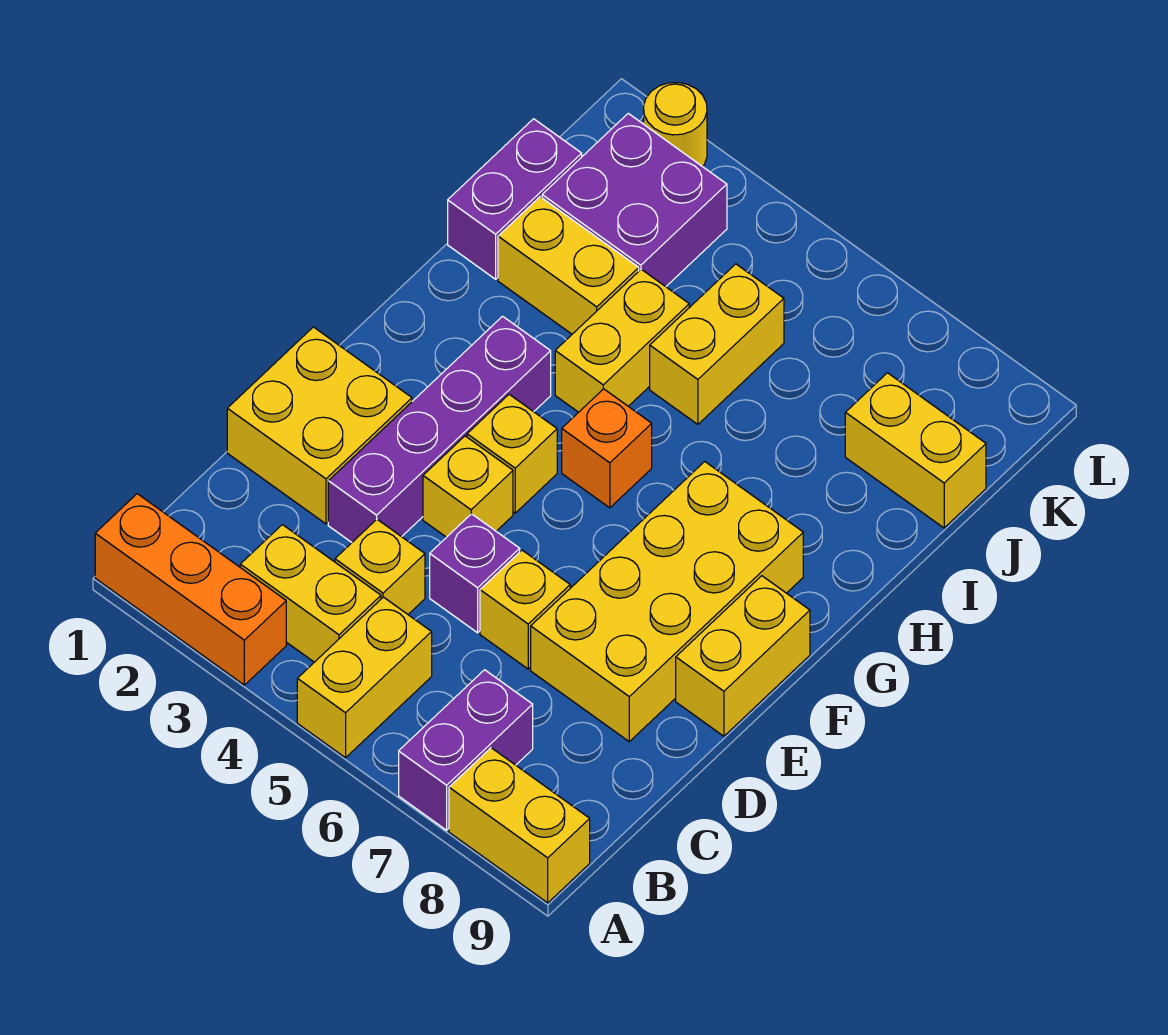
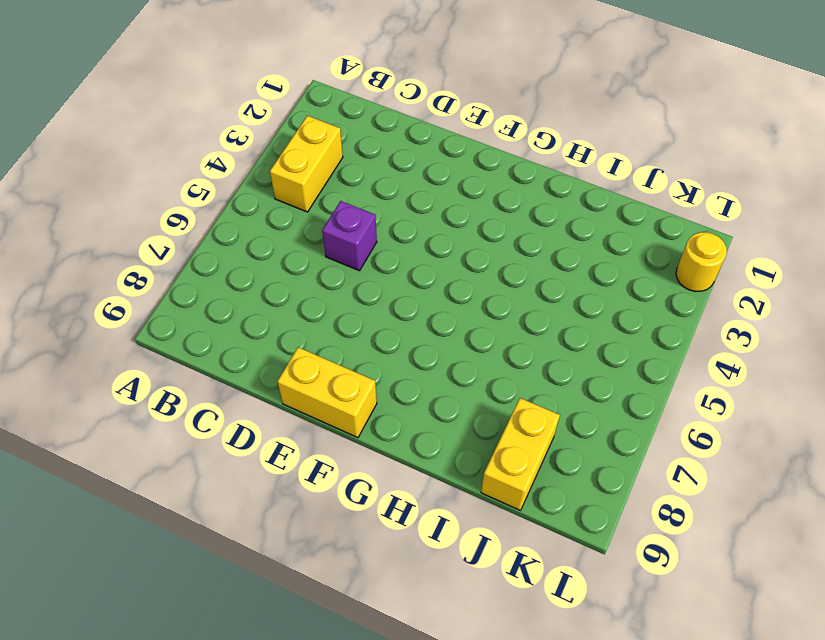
none -> orange 1x3 brick [95,494,286,685]
none -> yellow 1x2 brick [297,597,432,758]
none -> purple 1x2 brick [399,670,533,830]

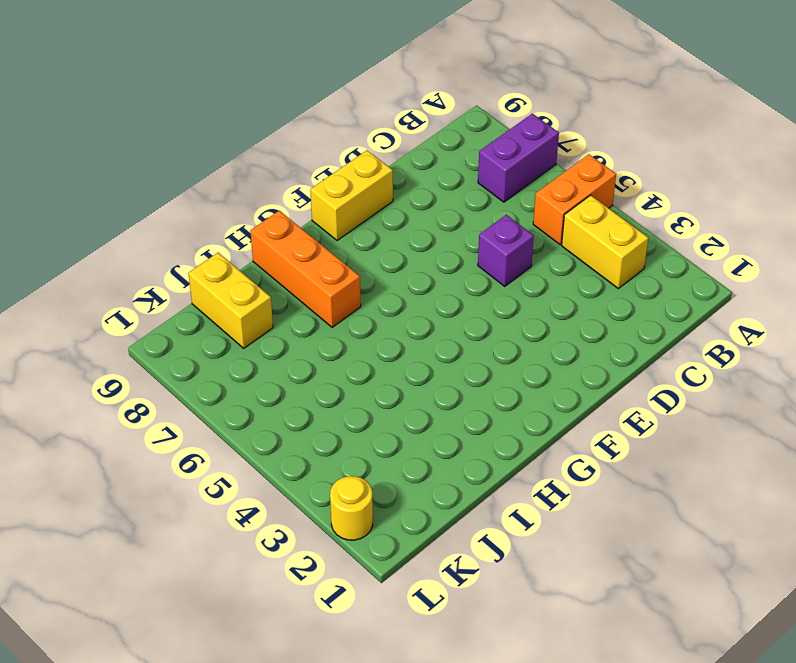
orange 1x2 brick [533,154,616,245] -> yellow 1x2 brick [297,597,432,758]
orange 1x3 brick [250,211,361,327] -> orange 1x3 brick moved to [95,494,286,685]
none -> yellow 1x2 brick [449,748,590,903]
none -> yellow 1x1 brick [335,519,425,614]
none -> yellow 2x2 brick [227,327,412,524]

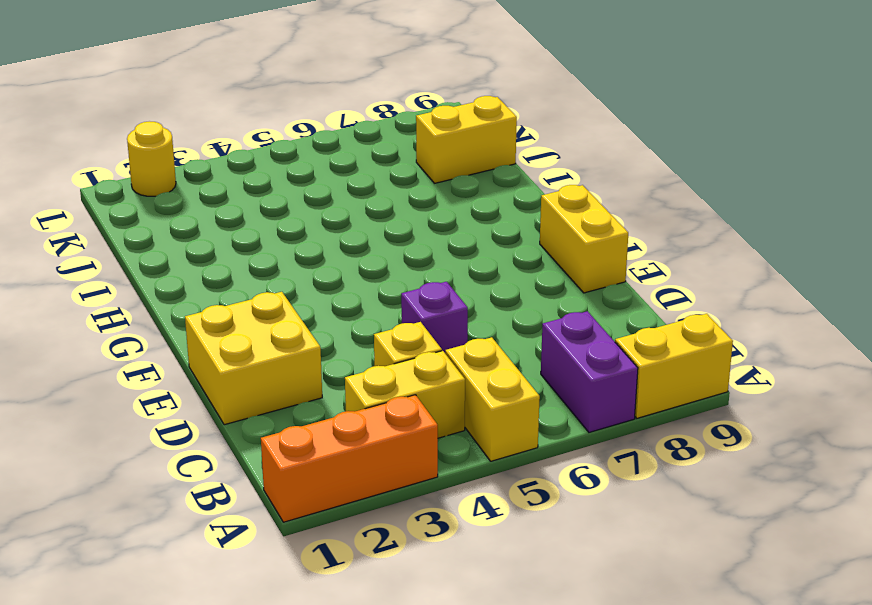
none -> purple 1x4 brick [328,316,551,542]
none -> yellow 1x1 brick [480,550,570,669]
none -> yellow 2x4 brick [531,462,803,741]

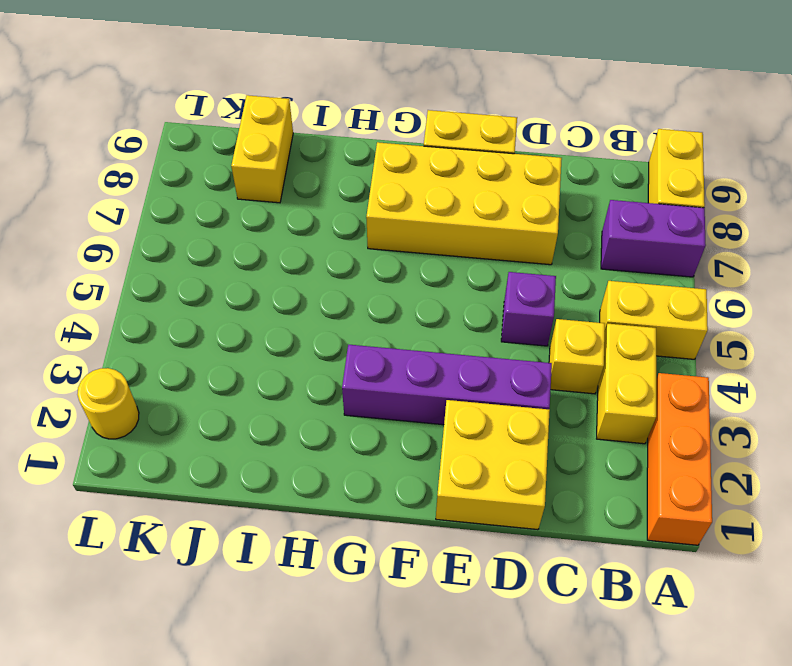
none -> yellow 1x1 brick [480,550,570,669]
none -> yellow 1x1 brick [423,436,513,537]
none -> yellow 1x1 brick [467,394,557,513]

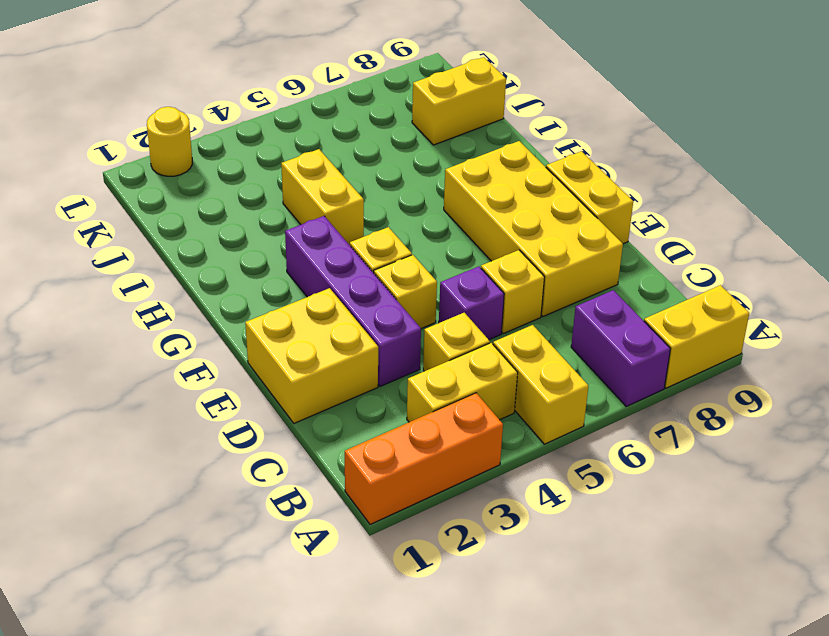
none -> orange 1x1 brick [562,389,652,508]
none -> purple 1x2 brick [448,119,582,279]
none -> yellow 1x2 brick [498,197,639,334]

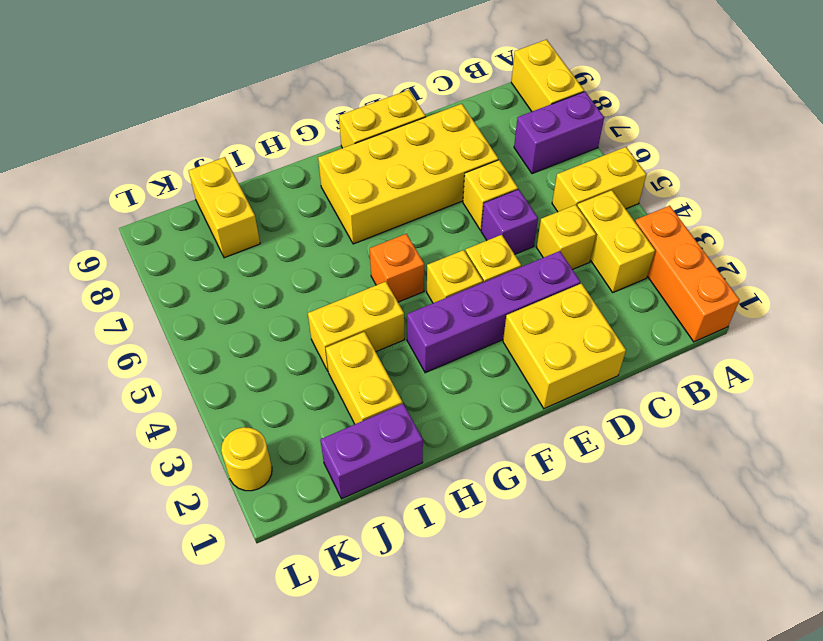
none -> yellow 1x2 brick [650,264,784,424]
none -> purple 2x2 brick [542,113,727,287]

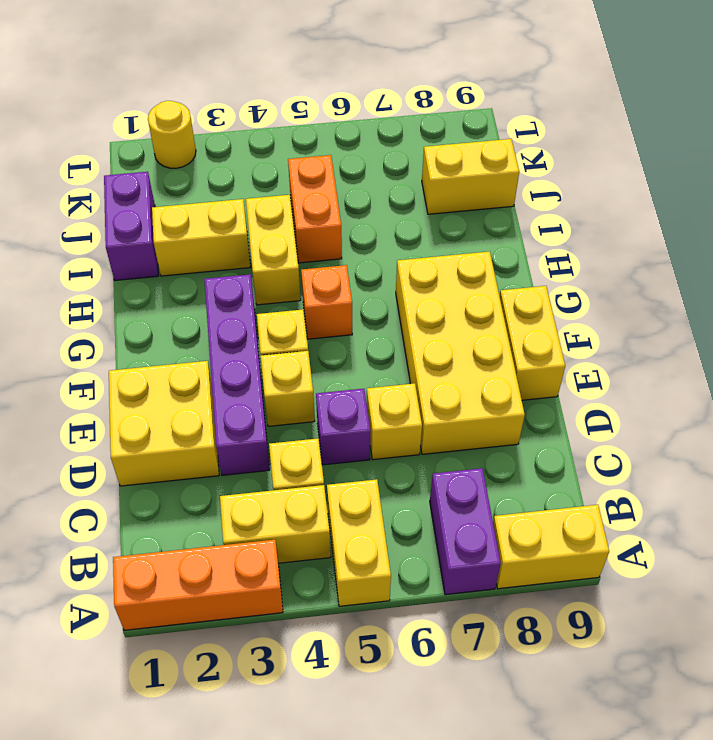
orange 1x2 brick [288,155,342,263] -> yellow 1x2 brick [650,264,784,424]
none -> purple 2x2 brick [542,113,727,287]

